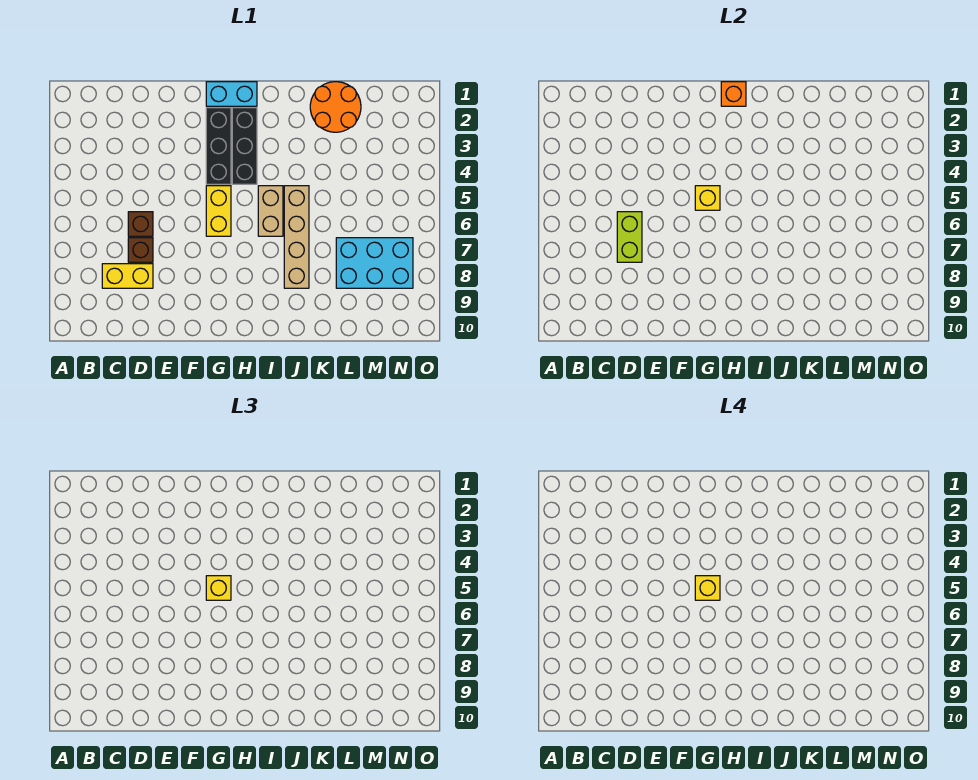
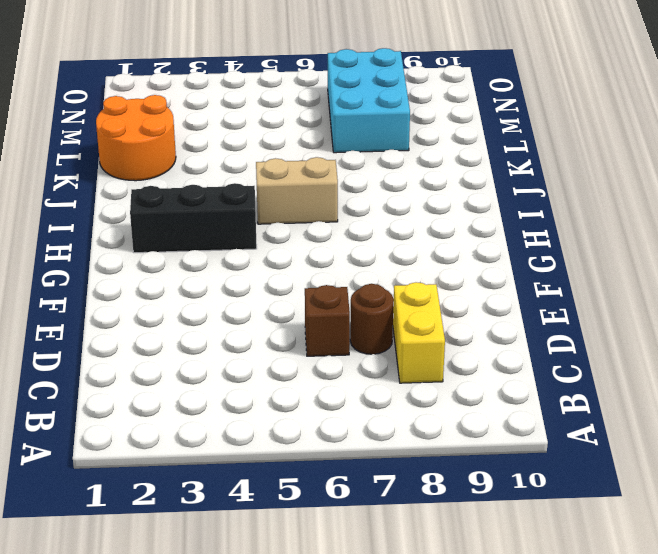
brown 1x1 round brick [350,284,394,354] -> brown 1x1 brick [128,238,153,262]
none -> cyan 1x2 brick [206,82,257,106]
none -> black 1x3 brick [206,108,231,184]
none -> yellow 1x2 brick [206,186,231,236]

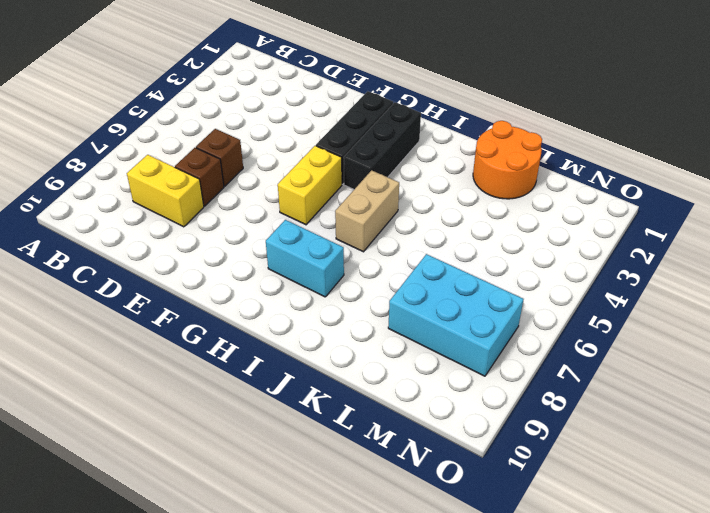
cyan 1x2 brick [266,220,344,297] -> cyan 1x2 brick moved to [206,82,257,106]
none -> tan 1x4 brick [284,186,309,288]
none -> lime 1x2 brick [617,212,642,262]
none -> yellow 1x1 brick [695,186,720,210]

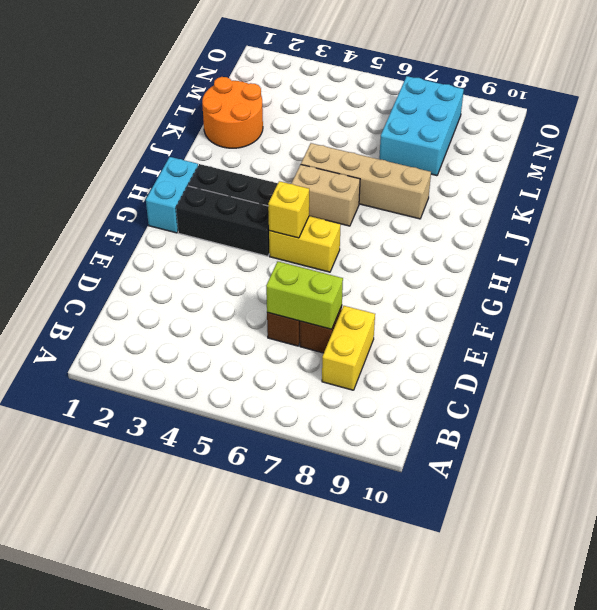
none -> orange 1x1 brick [721,82,746,106]
none -> yellow 1x1 brick [206,576,231,600]
none -> yellow 1x1 brick [695,576,720,600]

